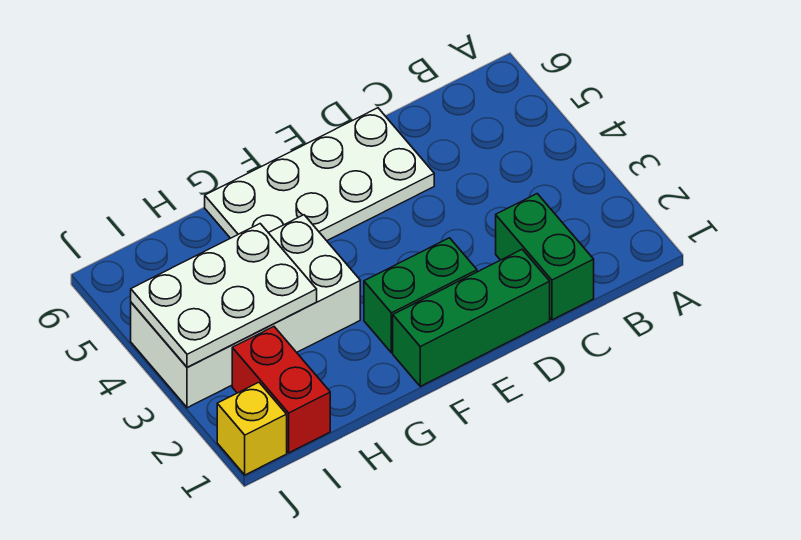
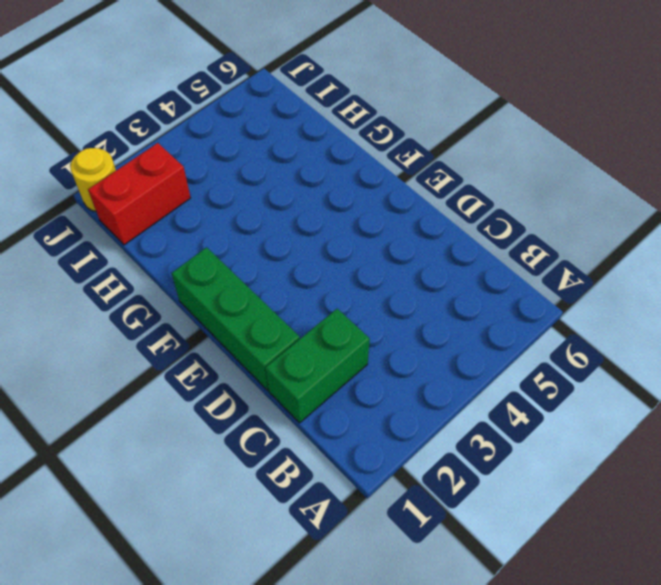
yellow 1x1 round brick [70,148,116,212] -> yellow 1x1 brick [217,382,287,475]
none -> white 2x4 plate [205,108,434,241]
none -> green 1x2 brick [364,238,477,353]

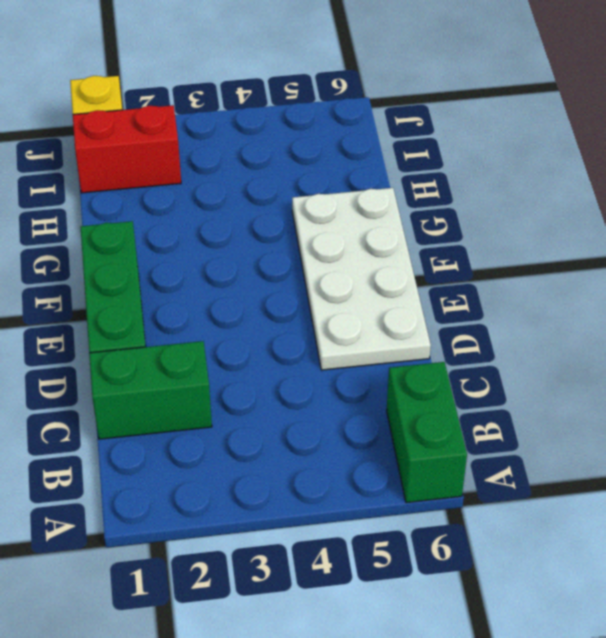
green 1x2 brick [387,362,467,503] -> green 1x2 brick moved to [364,238,477,353]
none -> white 2x4 brick [131,215,360,408]
none -> white 2x3 plate [131,224,317,367]

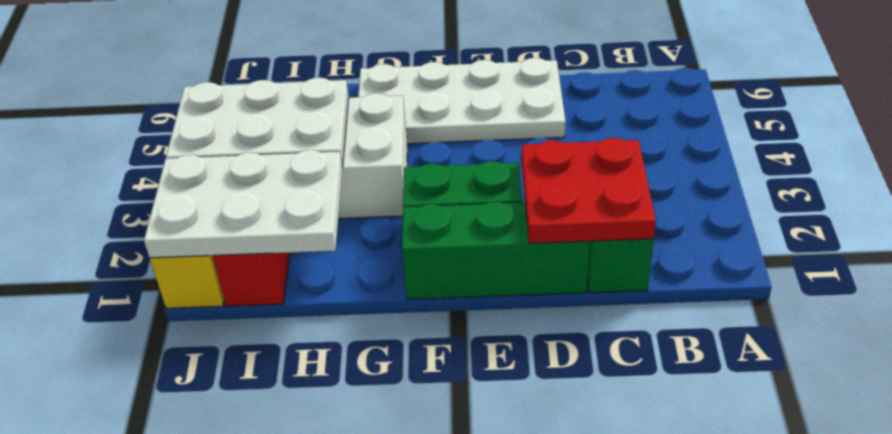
red 2x2 plate [522,138,656,243] -> none
white 2x3 plate [144,150,343,258] -> none

